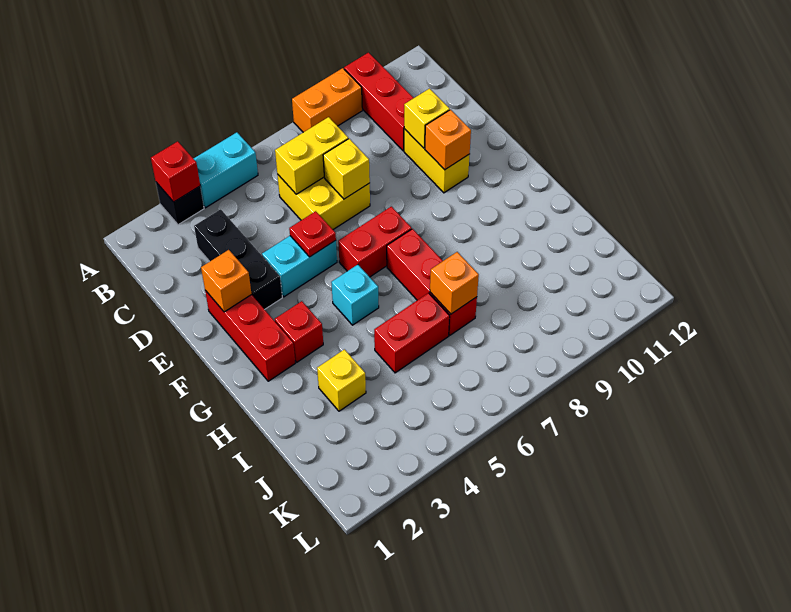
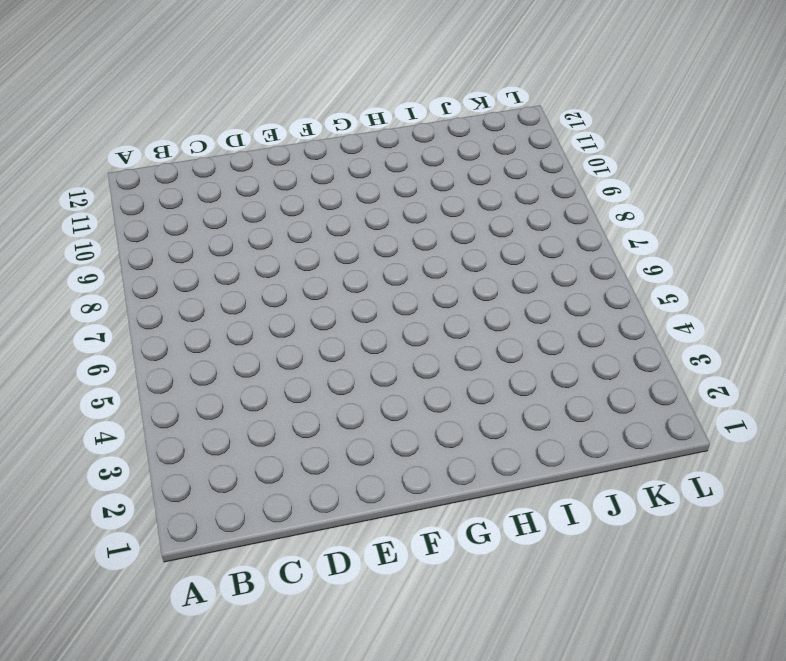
none -> black 1x1 brick [156,182,204,225]
none -> cyan 1x2 brick [193,132,258,208]
none -> orange 1x2 brick [292,68,362,132]

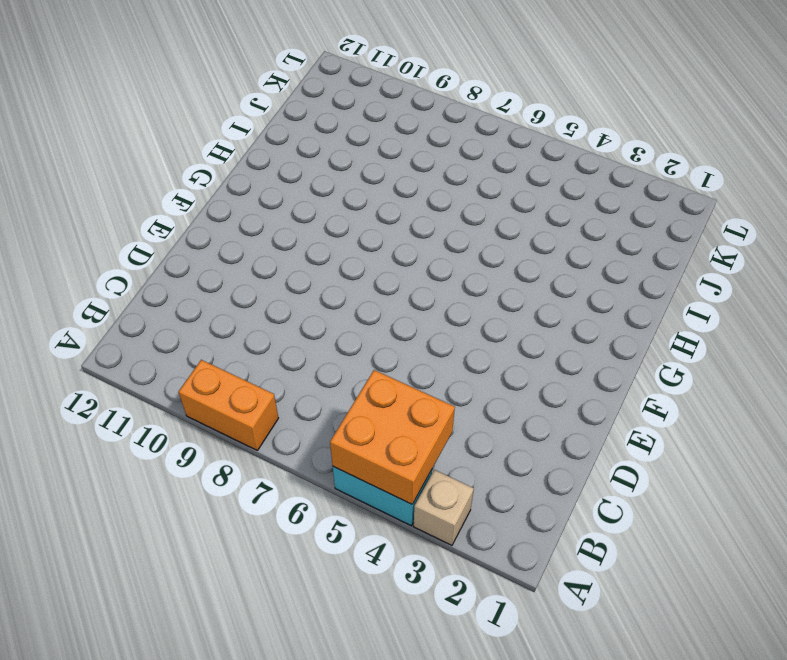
tan 1x1 brick [414,470,474,545] -> black 1x1 brick [156,182,204,225]
orange 2x2 brick [330,370,455,504] -> none
none -> red 1x3 brick [344,53,413,151]
none -> black 1x3 brick [194,209,282,309]
none -> yellow 2x2 brick [277,174,370,229]

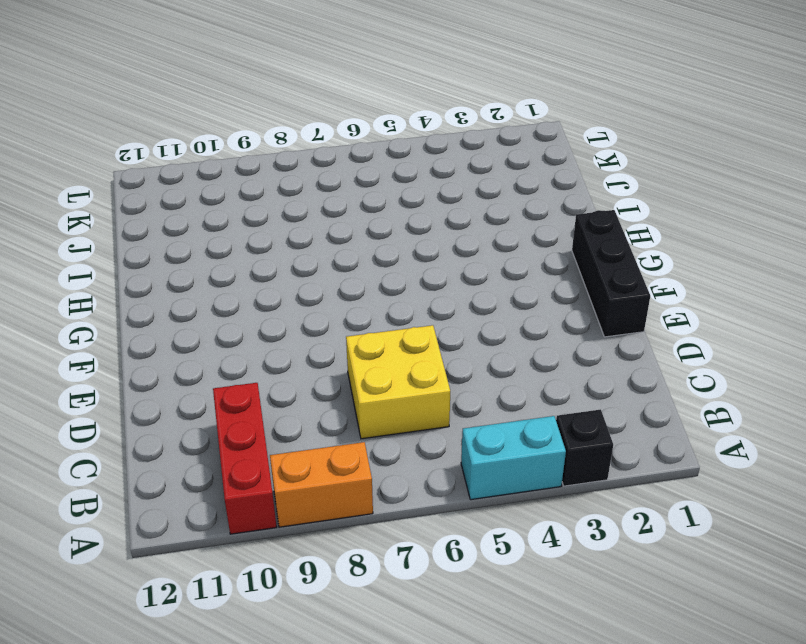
black 1x3 brick [572,210,650,337] -> black 1x3 brick moved to [194,209,282,309]
none -> yellow 1x2 brick [404,129,470,193]
none -> red 1x3 brick [205,290,295,381]
none -> cyan 1x2 brick [262,236,337,297]

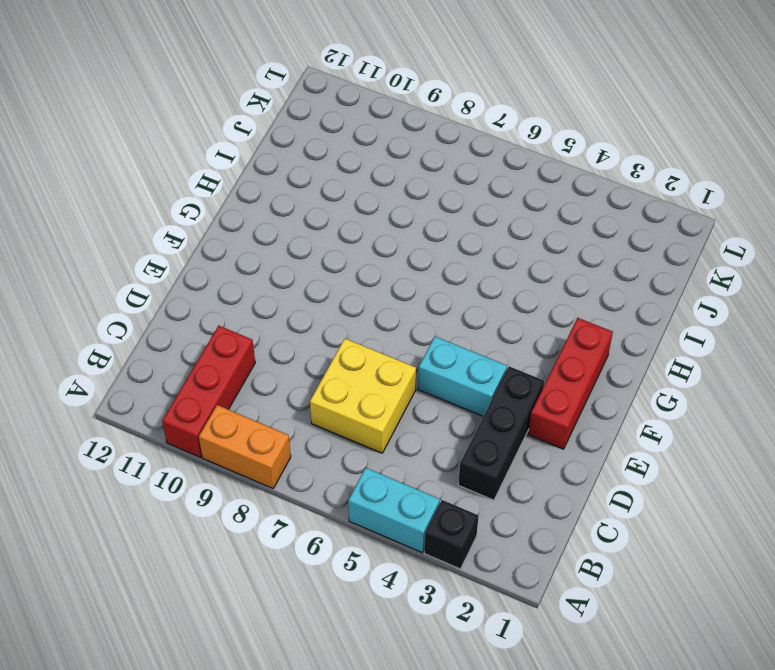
none -> yellow 1x2 brick [404,129,470,193]
none -> red 1x2 brick [338,206,412,277]
none -> red 1x1 brick [275,301,323,362]

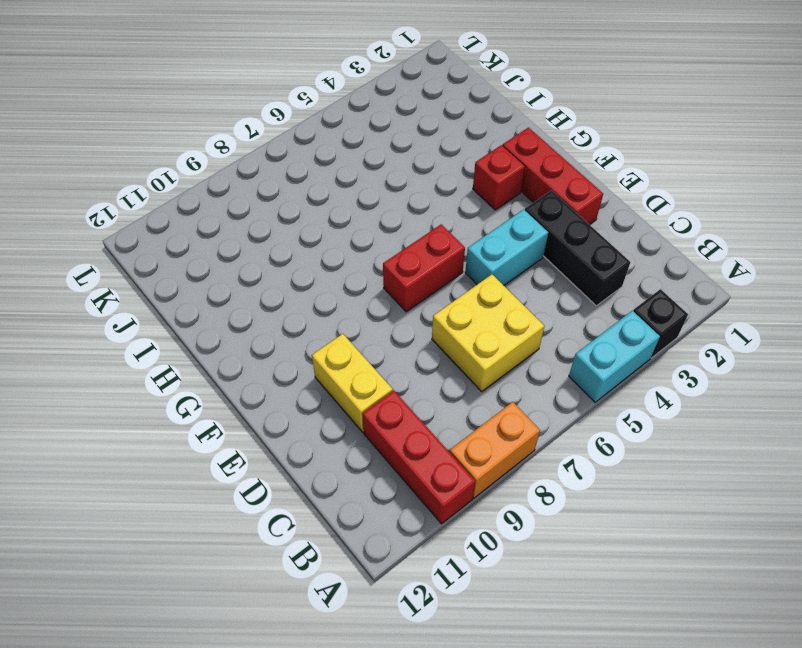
none -> cyan 1x1 brick [331,265,379,325]
none -> red 1x3 brick [387,229,477,335]
none -> yellow 1x1 brick [317,349,366,411]

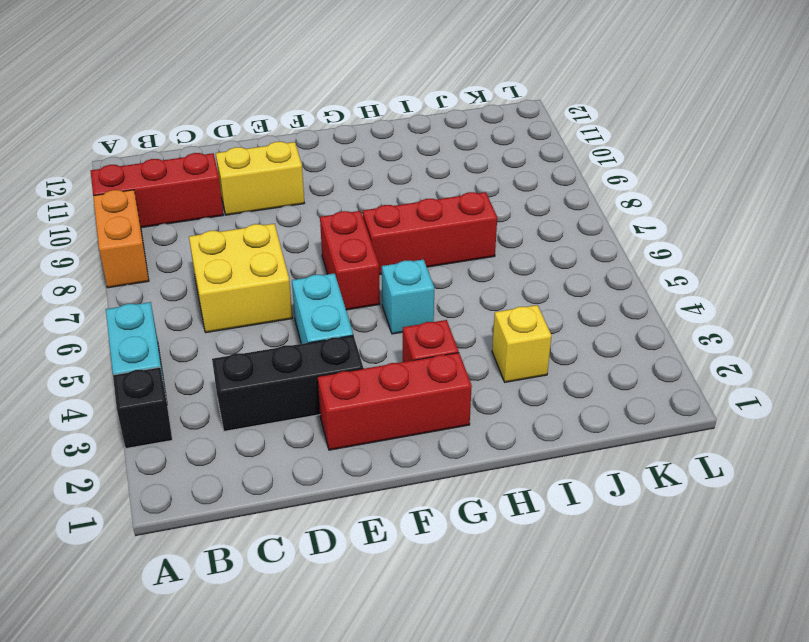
none -> red 1x2 brick [374,293,450,373]
none -> red 1x1 brick [151,141,200,202]
none -> yellow 1x2 brick [275,117,348,194]

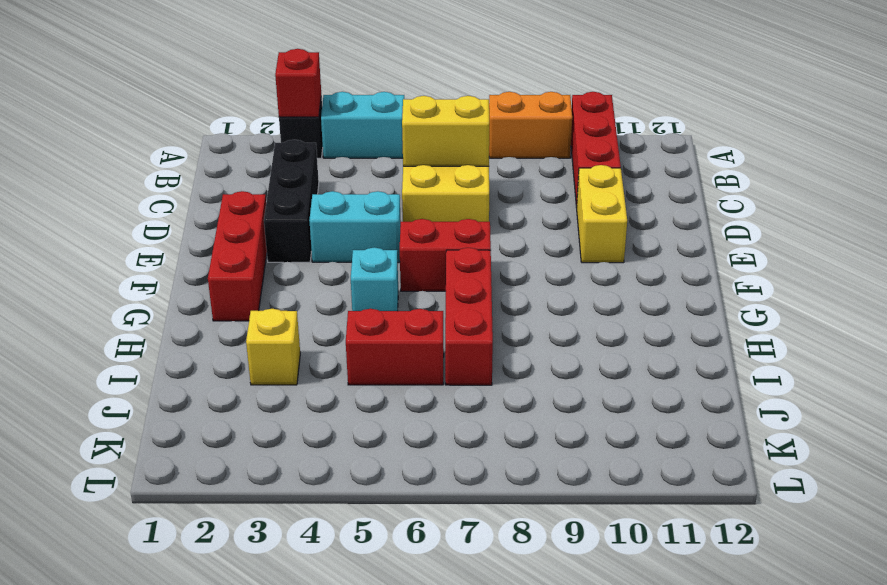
none -> red 1x1 brick [275,301,323,362]
none -> yellow 1x1 brick [323,139,370,199]
none -> yellow 1x1 brick [404,89,450,148]

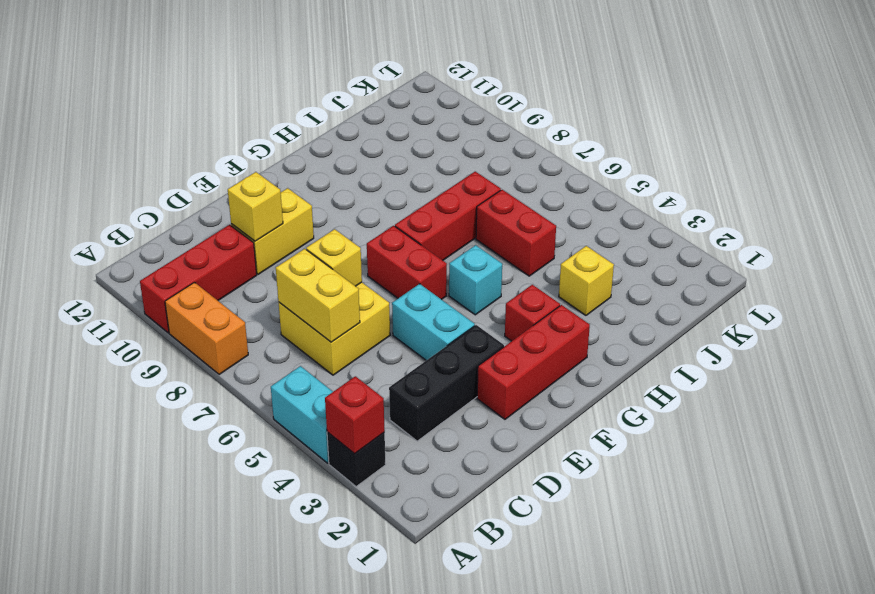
none -> orange 1x1 brick [201,250,252,312]
none -> red 1x1 plate [289,211,336,257]
none -> orange 1x1 brick [425,110,471,170]

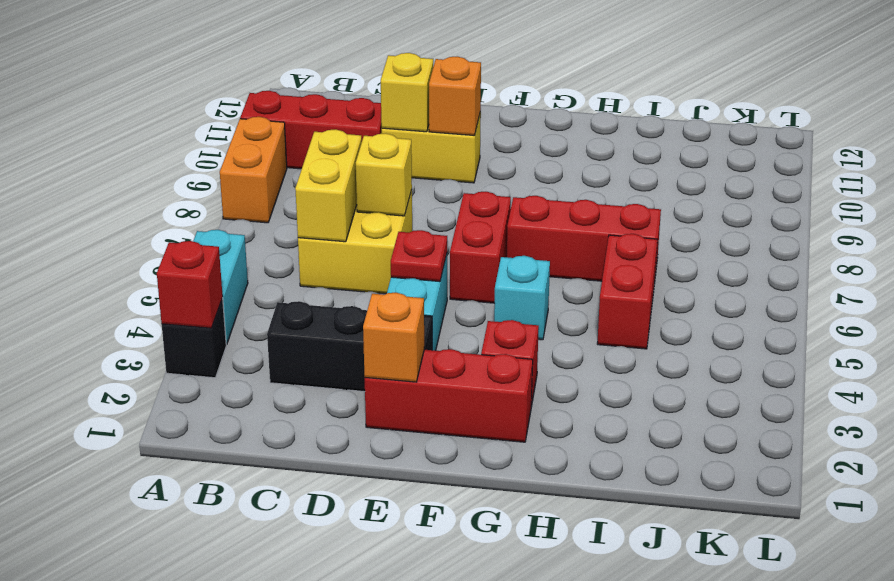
none -> yellow 1x1 brick [317,349,366,411]
none -> orange 1x1 brick [430,252,479,314]

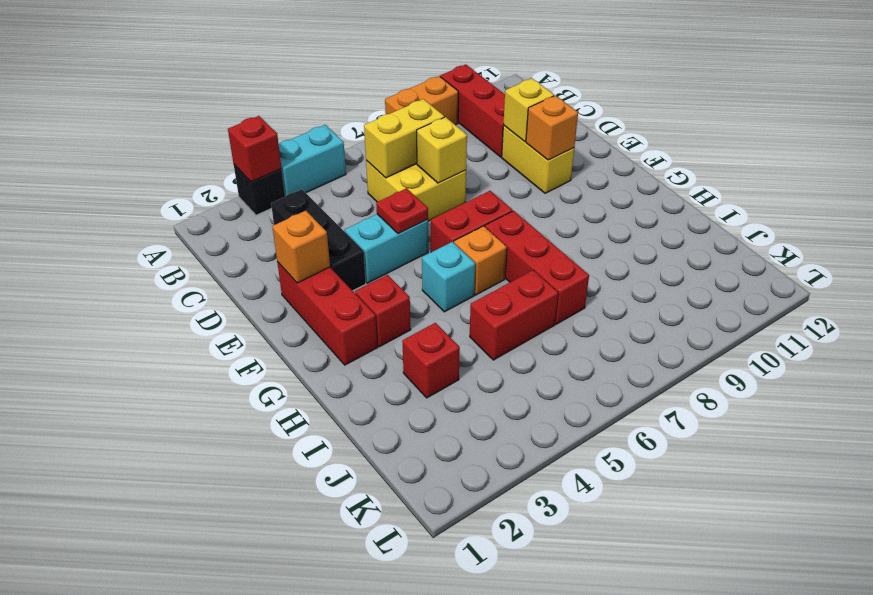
orange 1x1 brick [454,226,507,295] -> orange 1x1 brick moved to [430,252,479,314]
red 1x1 brick [402,323,460,398] -> yellow 1x1 brick [317,349,366,411]

